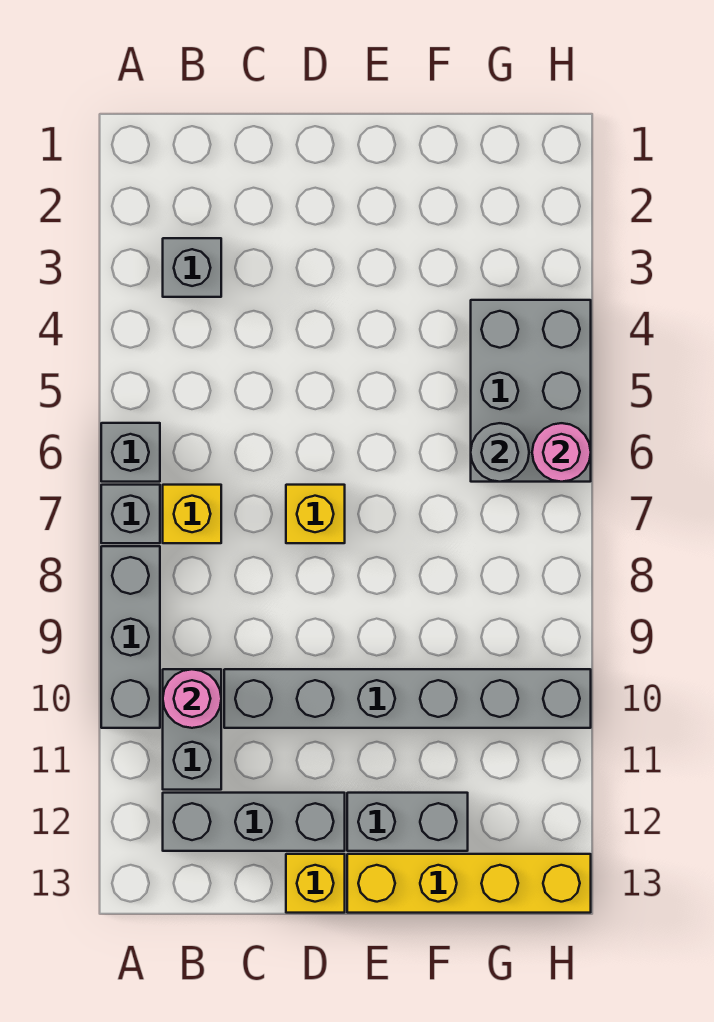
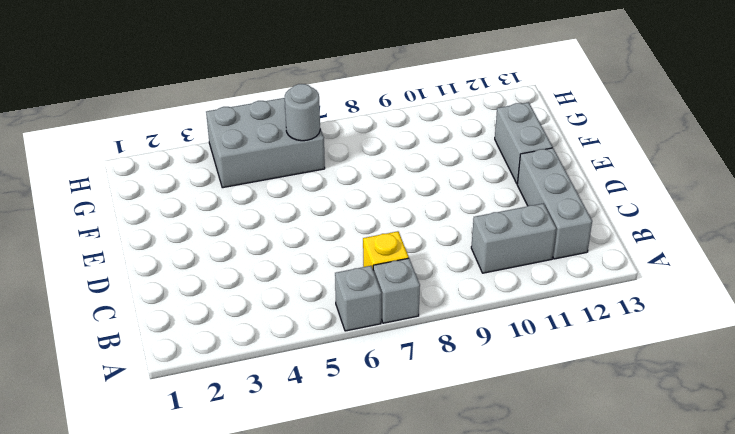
none -> grey 1x3 brick [101,546,160,728]
none -> grey 1x1 brick [163,238,221,297]
none -> grey 1x6 brick [224,669,591,728]

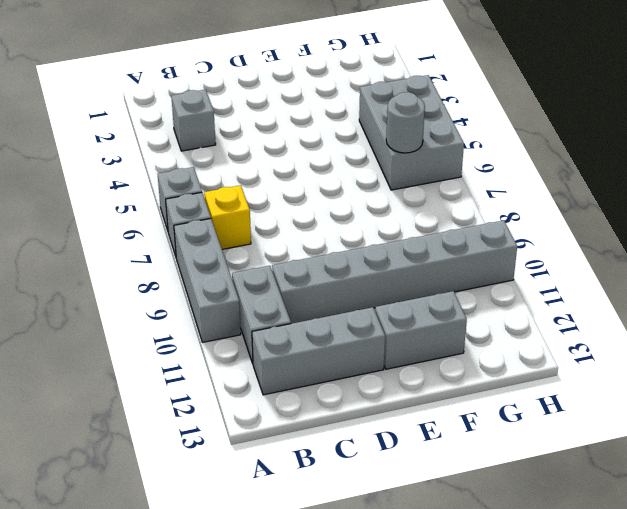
none -> yellow 1x1 brick [286,485,345,543]
none -> yellow 1x1 brick [286,854,345,913]
none -> yellow 1x4 brick [347,854,591,913]

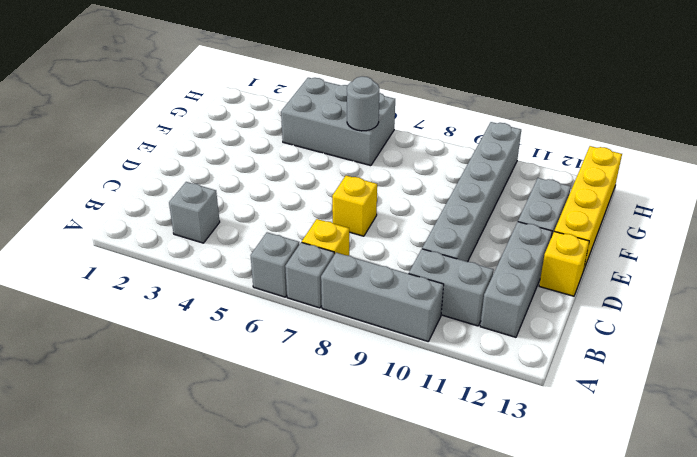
none -> pink 1x1 round brick [163,669,221,728]
none -> pink 1x1 round brick [532,423,591,482]

